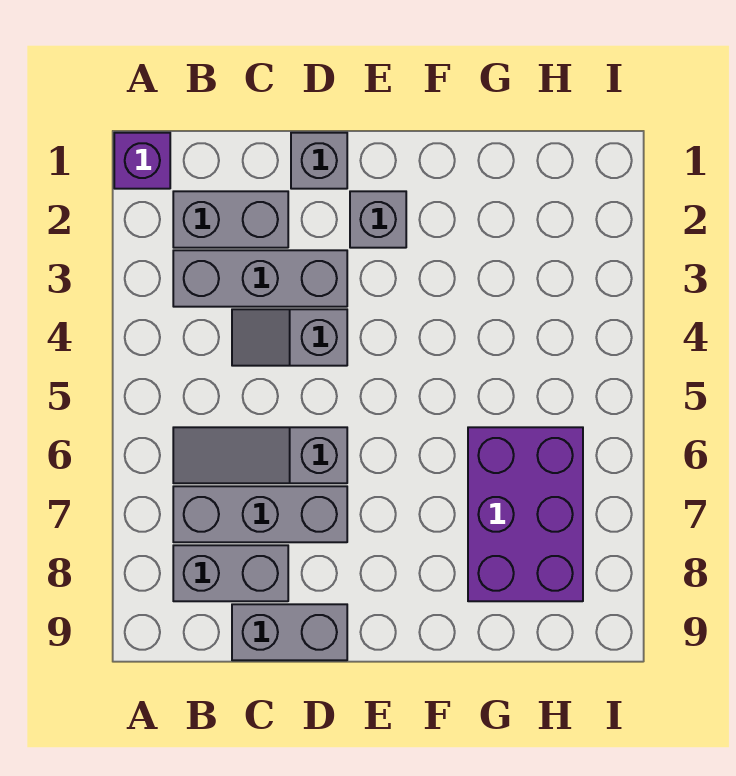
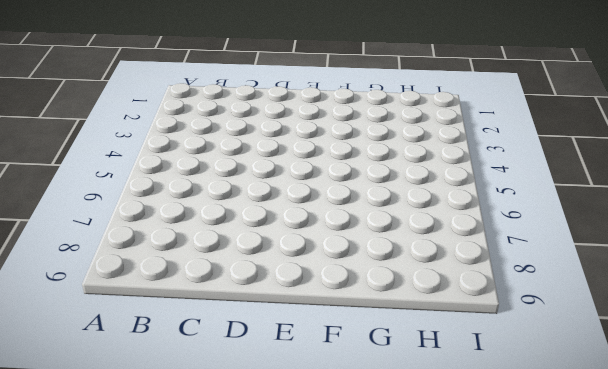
none -> purple 1x1 brick [114,133,170,189]
none -> grey 1x2 brick [173,191,288,248]

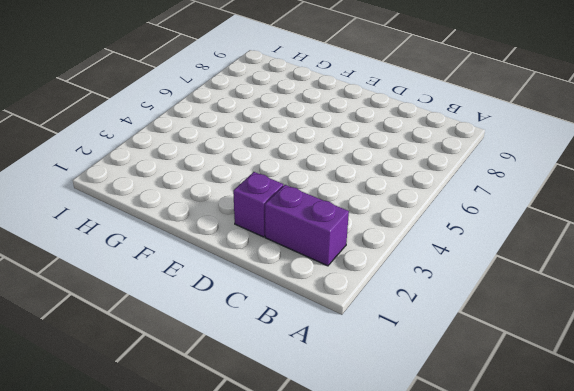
purple 1x2 brick [265,185,349,266] -> grey 1x2 brick [173,191,288,248]
purple 1x1 brick [233,172,283,237] -> purple 1x1 brick moved to [114,133,170,189]
none -> grey 1x3 brick [173,250,347,307]
none -> grey 1x3 slope [173,427,347,483]

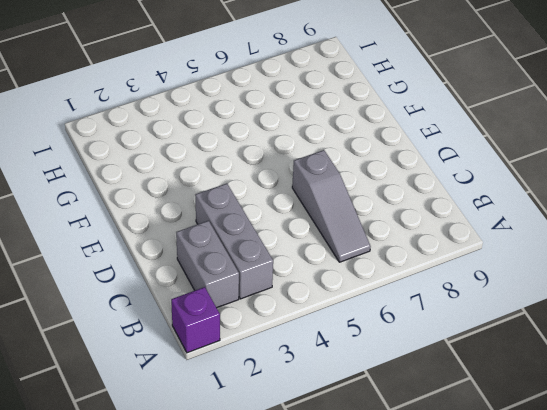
none -> grey 1x3 brick [173,486,347,542]
none -> grey 1x2 brick [173,545,288,601]

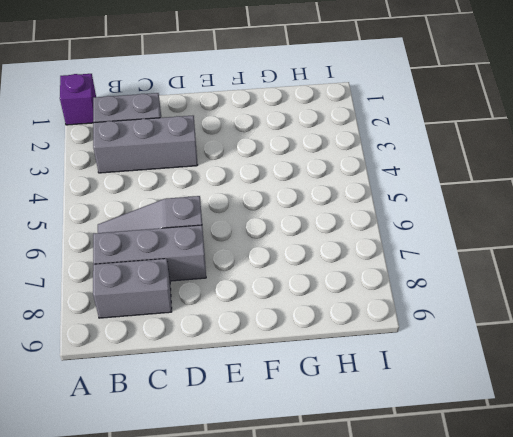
none -> grey 1x2 slope [232,309,347,366]
none -> grey 1x2 brick [232,604,347,660]

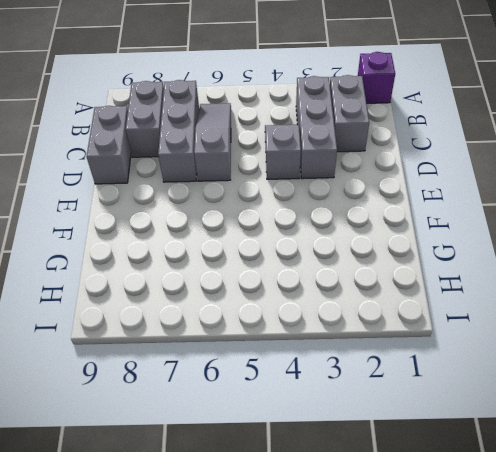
none -> grey 1x1 brick [291,133,347,189]
none -> grey 1x1 brick [350,191,406,248]

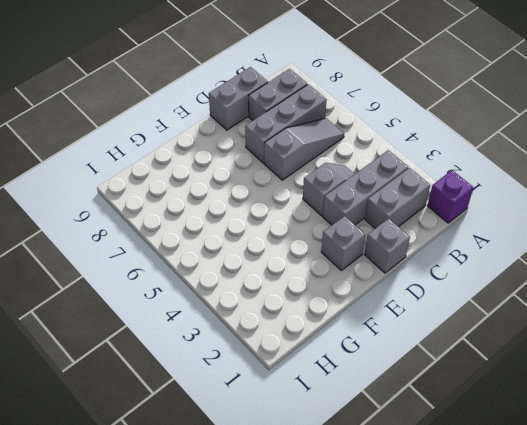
none -> purple 2x3 brick [468,427,583,601]

